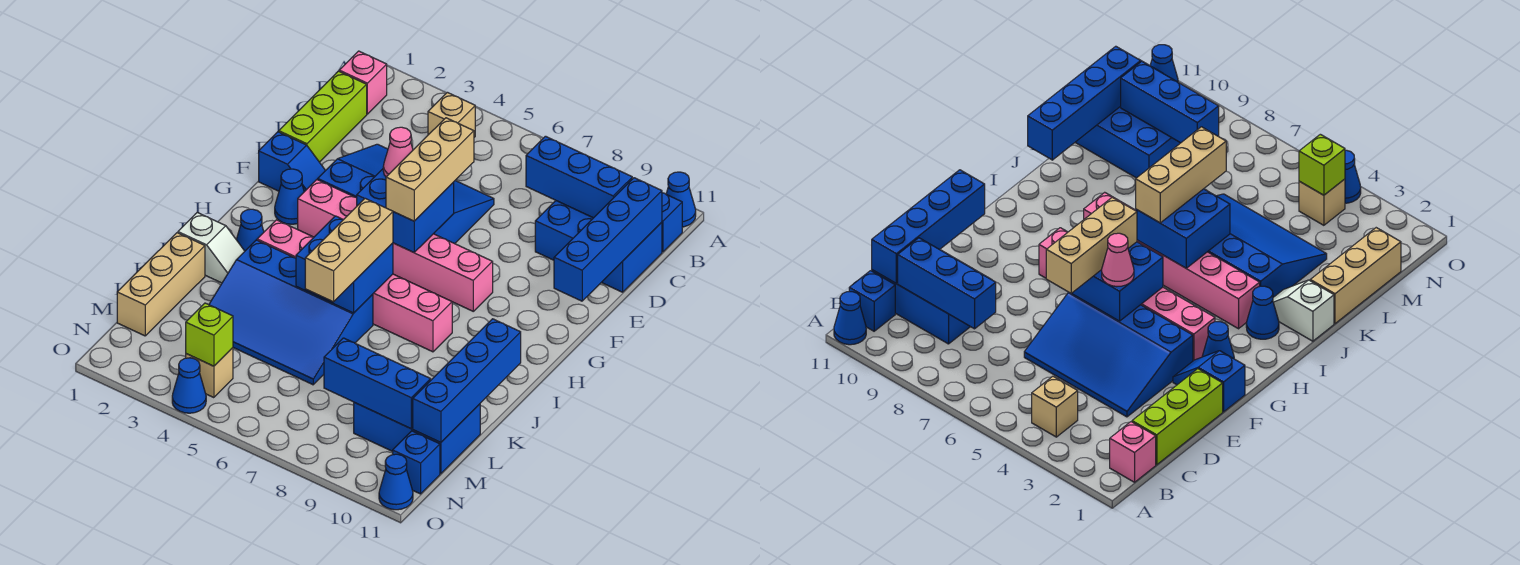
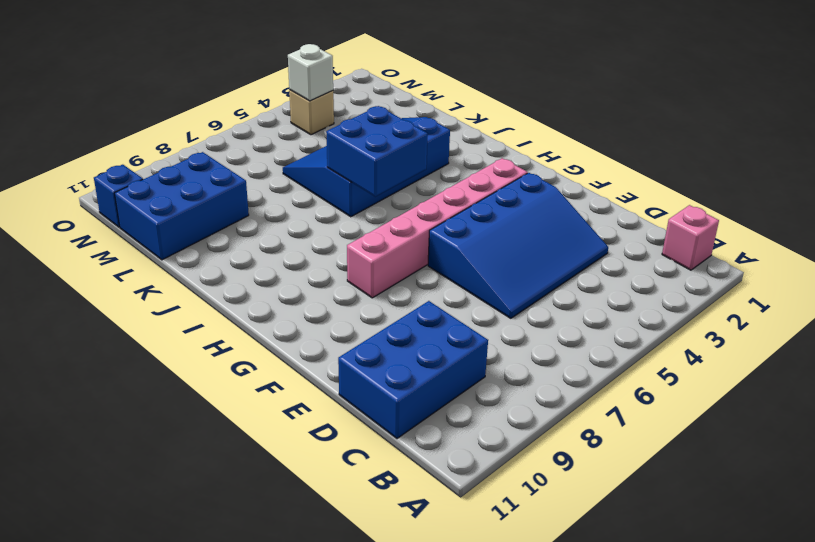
white 1x1 brick [288,44,333,101] -> lime 1x1 brick [186,303,233,366]
none -> blue 1x1 cone [666,172,696,227]
none -> tan 1x1 brick [428,92,475,137]
none -> blue 1x1 brick [662,193,682,252]
none -> lime 1x3 brick [279,71,367,162]

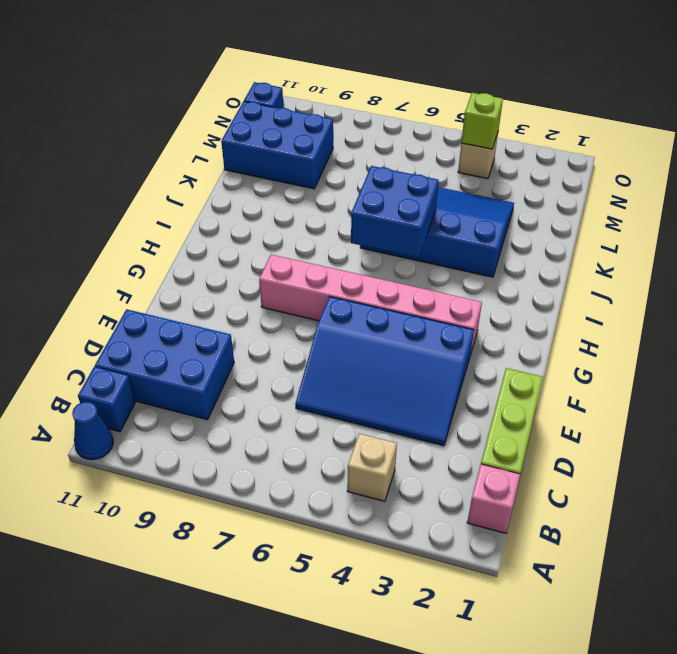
none -> blue 1x2 slope [259,132,326,192]
none -> blue 1x1 cone [275,169,304,224]
none -> blue 1x1 cone [236,209,264,251]
none -> pink 1x6 brick [257,220,452,352]

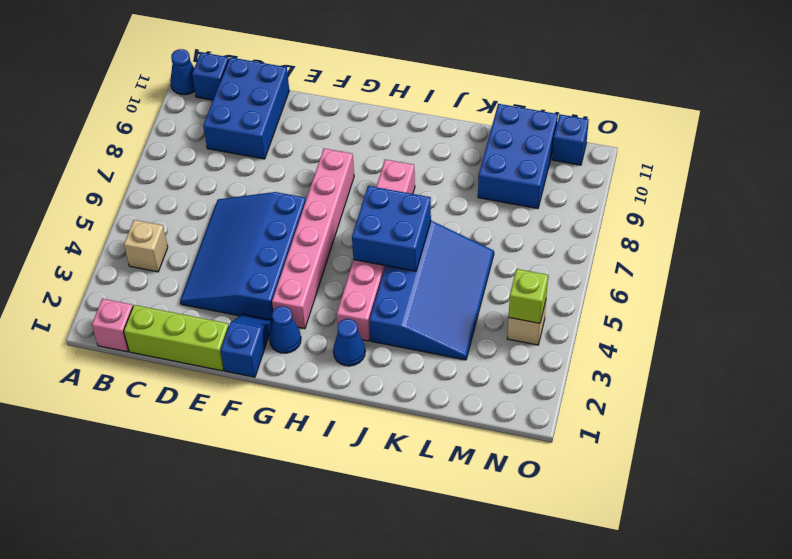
none -> white 1x2 slope [178,213,245,283]
none -> tan 1x3 brick [117,233,205,336]
none -> blue 1x1 cone [172,358,206,413]
none -> blue 1x1 cone [379,454,413,510]

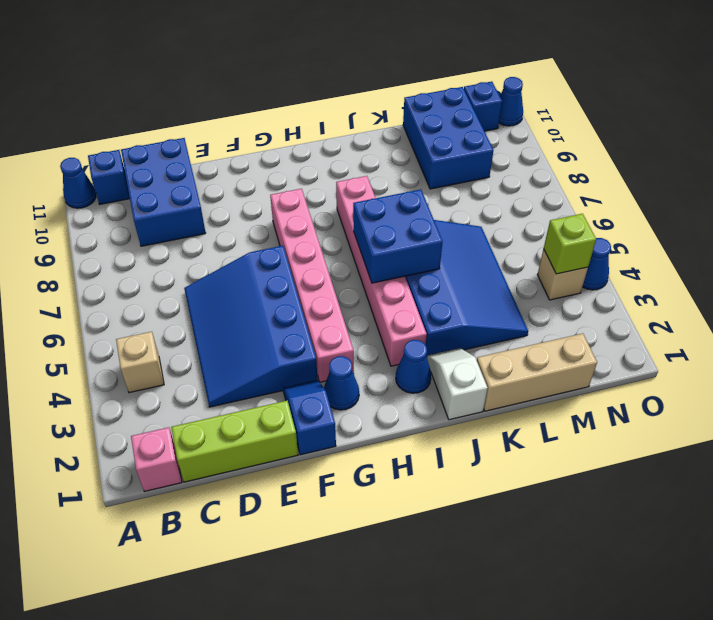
none -> blue 1x3 brick [526,136,632,218]
none -> blue 1x4 brick [554,178,662,301]
none -> blue 2x2 brick [357,169,454,252]
none -> blue 1x4 brick [413,319,521,443]

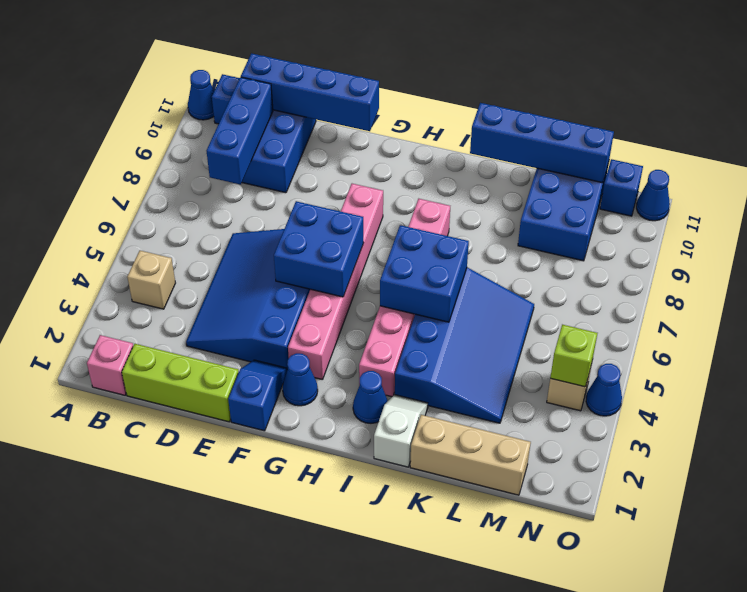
none -> blue 1x3 brick [324,338,431,429]
none -> tan 1x3 brick [386,118,474,221]
none -> pink 1x1 cone [383,127,413,177]
none -> tan 1x3 brick [305,198,393,302]

